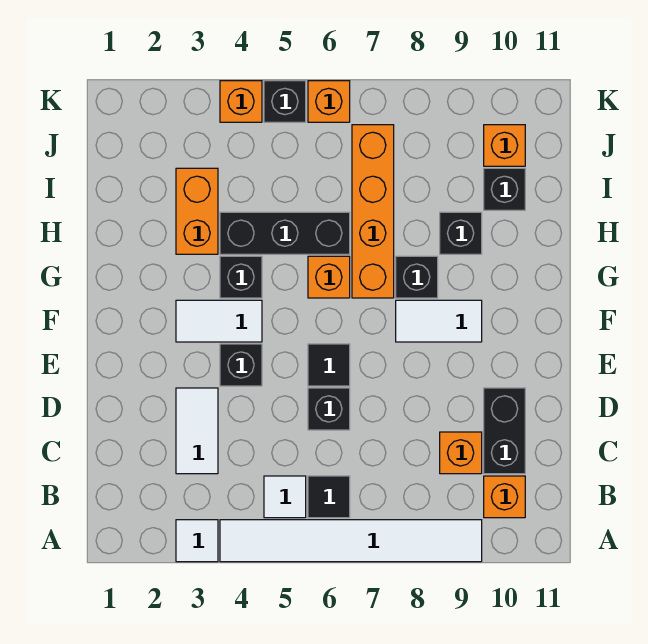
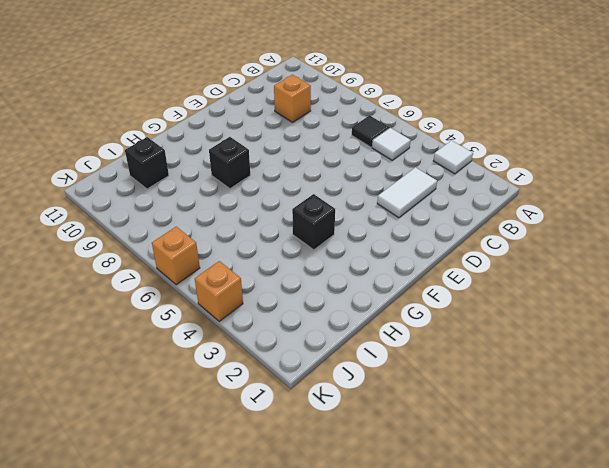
none -> white 1x6 tile [220,520,482,562]
none -> orange 1x1 brick [484,476,525,518]
none -> black 1x2 brick [484,388,525,474]

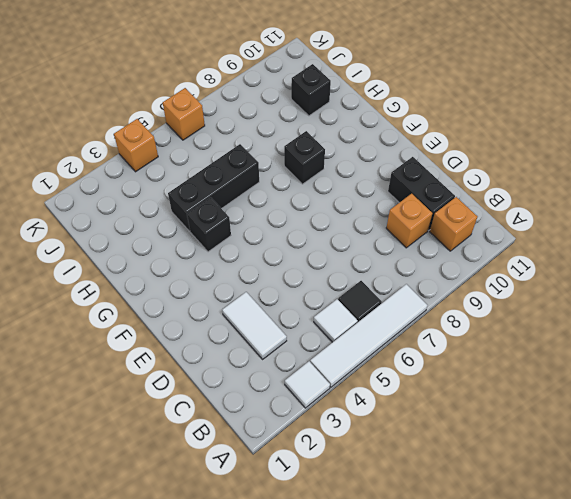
white 1x4 tile [310,284,427,387] -> white 1x6 tile [220,520,482,562]
none -> black 1x1 brick [308,388,350,430]
none -> black 1x1 brick [220,344,262,386]
none -> black 1x1 tile [308,344,350,386]

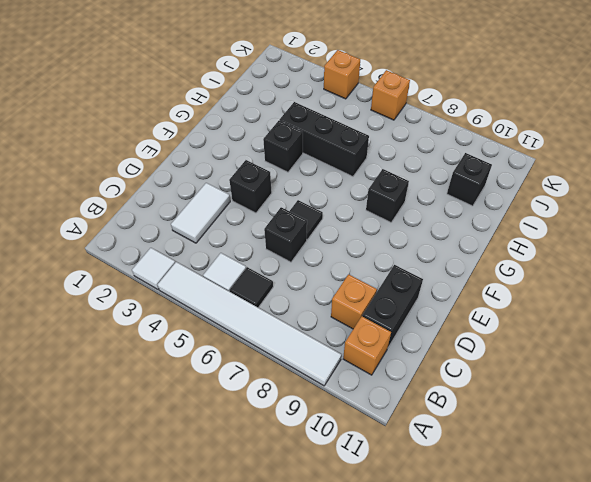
none -> white 1x2 tile [176,300,262,342]
none -> white 1x2 tile [396,300,482,342]
none -> orange 1x1 brick [308,256,350,298]

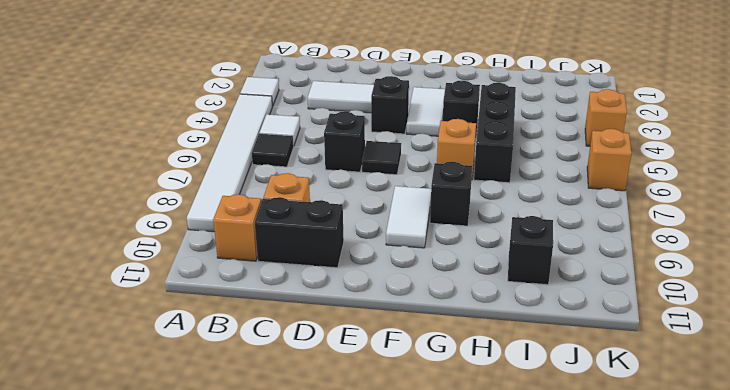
none -> orange 1x4 brick [352,125,394,298]
none -> orange 1x2 brick [176,168,218,254]
none -> black 1x1 brick [440,212,482,254]

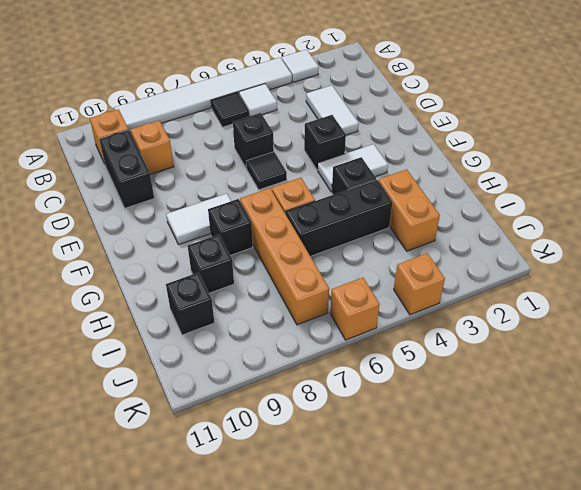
none -> orange 1x1 brick [484,125,525,166]
none -> black 1x1 brick [264,81,306,122]

